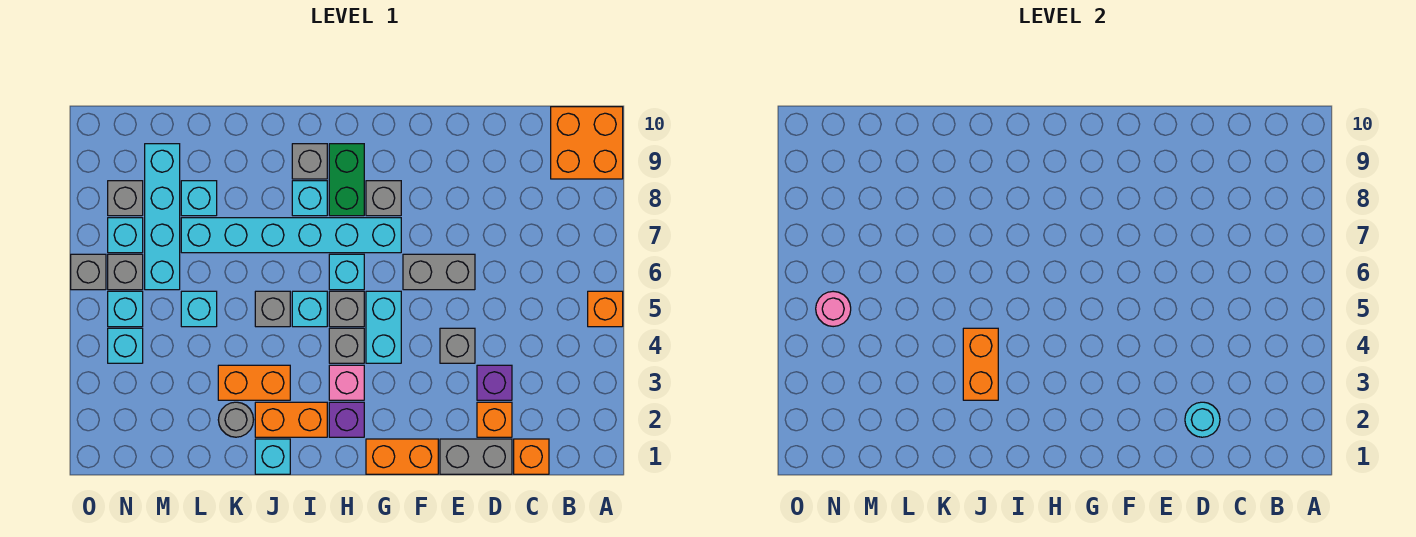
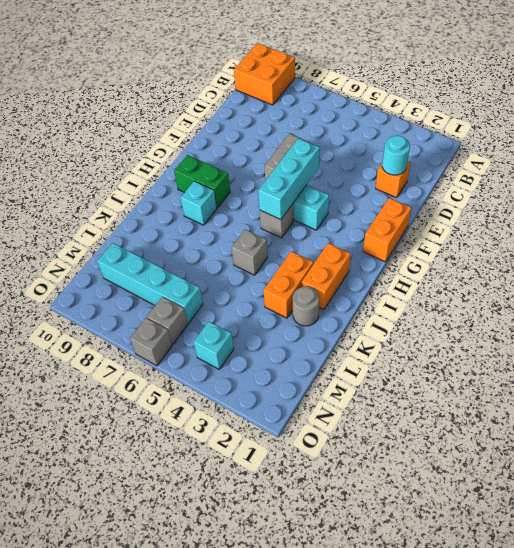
cyan 1x3 brick [258,138,320,220] -> none
none -> orange 1x1 brick [588,291,623,327]
none -> orange 1x1 brick [514,439,549,474]
none -> grey 1x2 brick [440,439,512,474]
none -> purple 1x1 brick [477,365,512,400]

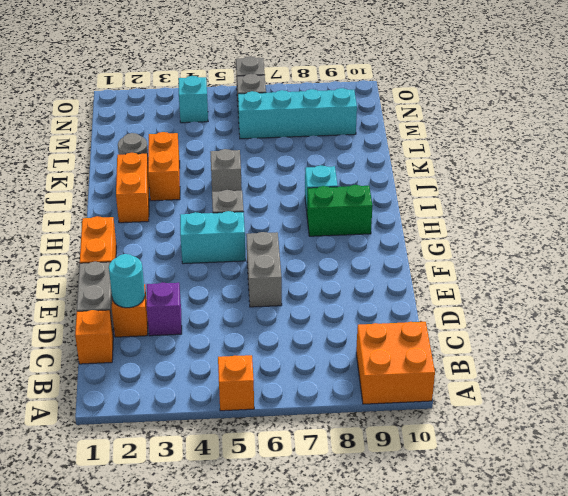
none -> grey 1x1 brick [440,328,475,363]
none -> cyan 1x6 brick [181,218,401,253]
none -> grey 1x1 brick [366,181,401,216]
none -> purple 1x1 brick [329,402,364,437]

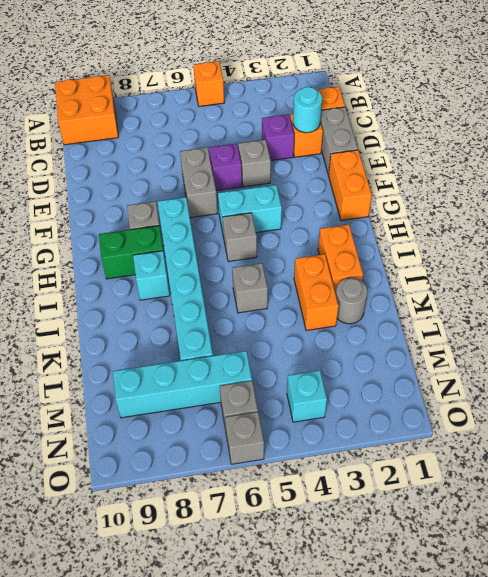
purple 1x1 brick [209,144,242,191] -> purple 1x1 brick moved to [329,402,364,437]
none -> pink 1x1 brick [329,365,364,400]
none -> grey 1x1 brick [329,328,364,363]
none -> cyan 1x1 brick [329,254,364,290]
none -> cyan 1x1 brick [292,291,327,327]

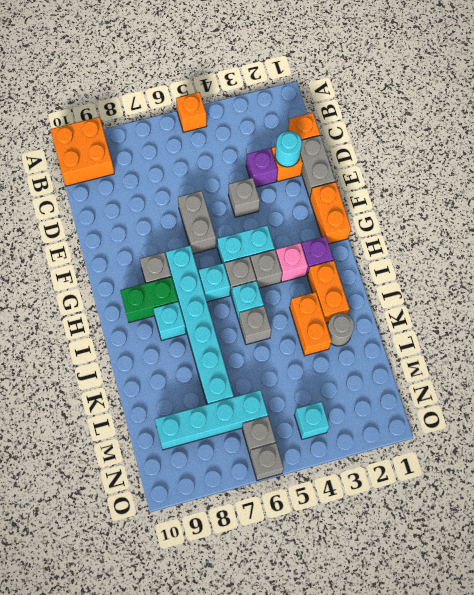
none -> grey 1x1 brick [292,144,327,179]
none -> cyan 1x1 brick [255,439,290,474]
none -> cyan 1x1 brick [181,291,217,327]
none -> cyan 1x1 brick [181,181,217,216]

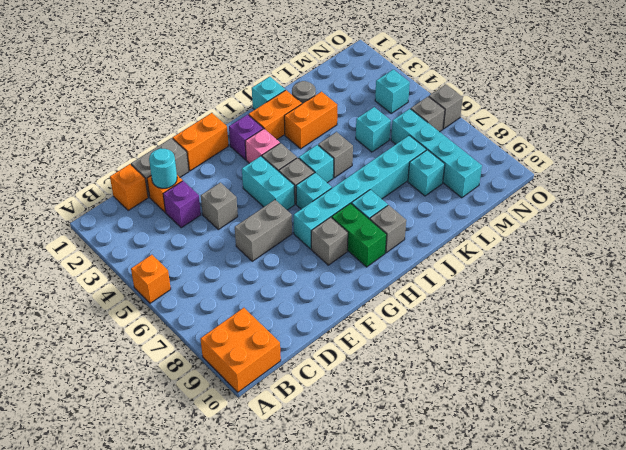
none -> cyan 1x1 brick [108,291,143,327]
none -> cyan 1x1 brick [108,218,143,253]
none -> grey 1x1 brick [108,181,143,216]
none -> orange 1x2 brick [963,328,998,400]

